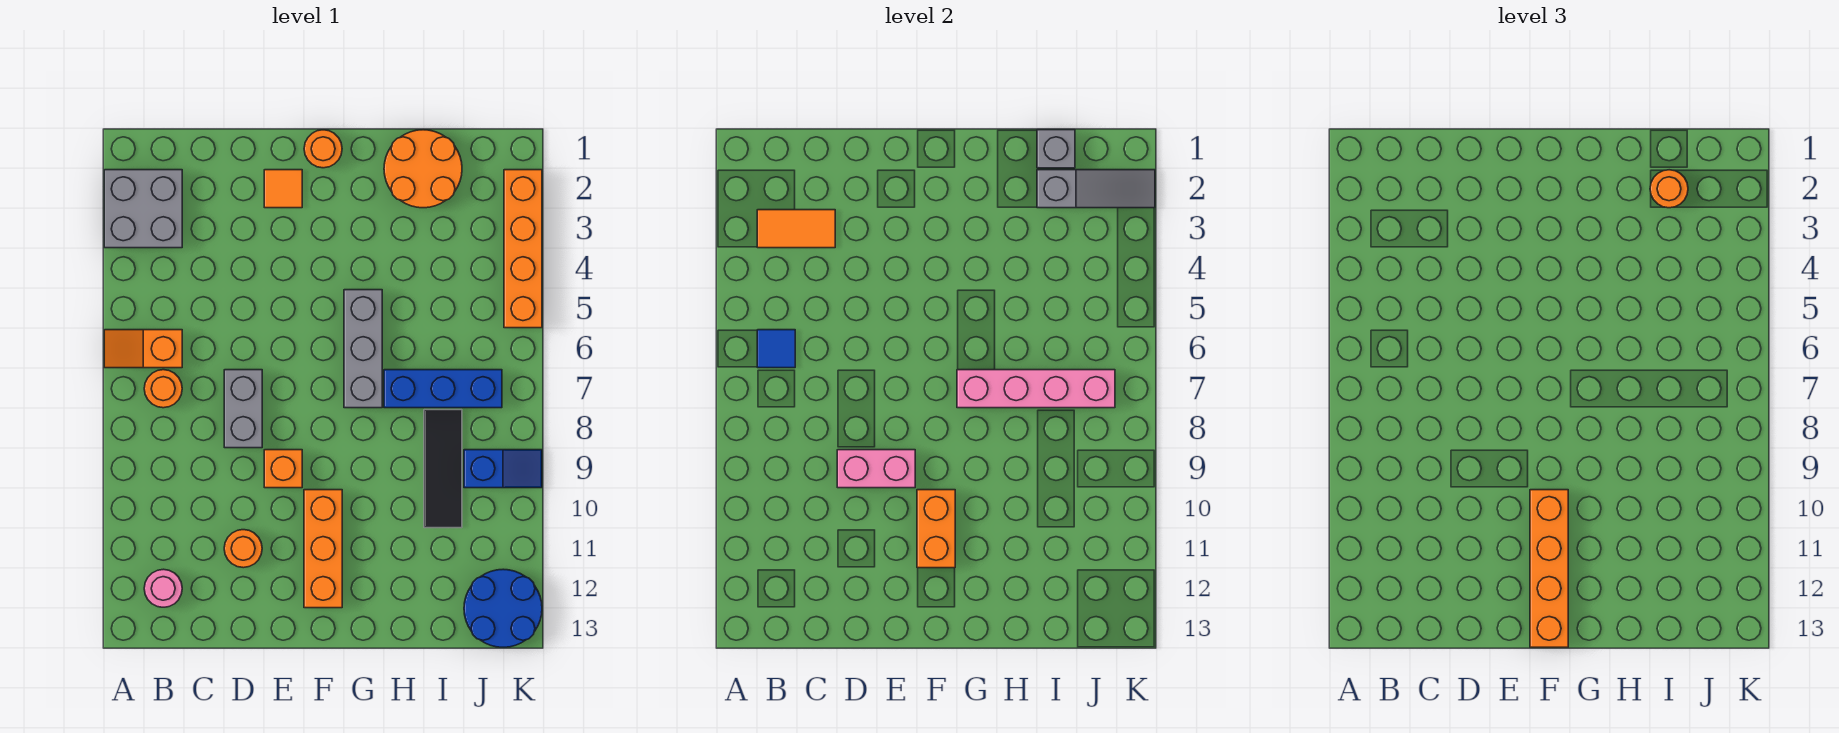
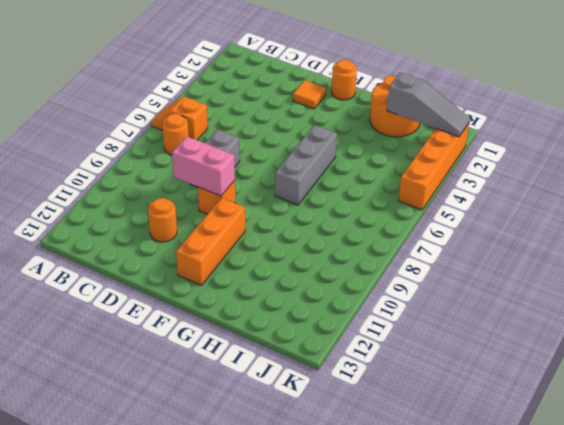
none -> grey 2x2 brick [104,170,182,248]
none -> pink 1x1 round brick [144,569,182,607]
none -> blue 1x3 brick [384,370,502,408]

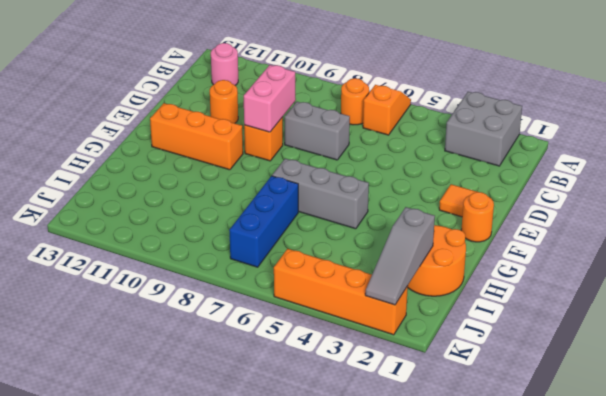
none -> black 1x3 tile [424,410,462,528]
none -> blue 1x2 slope [464,450,542,488]
none -> blue 2x2 round brick [464,569,542,647]

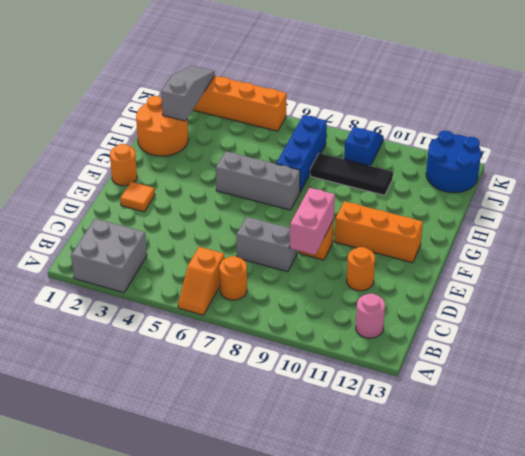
none -> orange 1x2 tile [757,210,835,248]
none -> blue 1x1 tile [757,330,795,368]
none -> orange 1x2 brick [917,490,955,568]

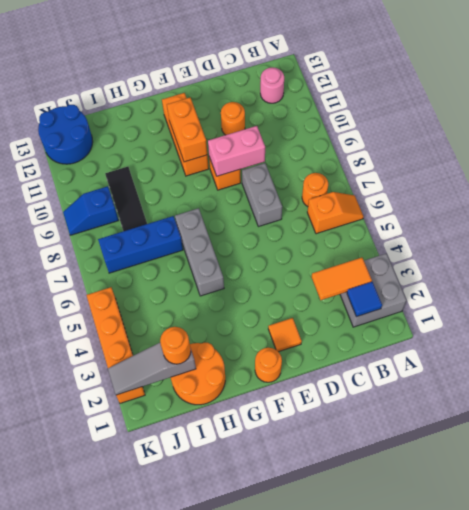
blue 1x1 tile [347,282,382,317] -> blue 1x1 tile moved to [757,330,795,368]
none -> pink 1x4 brick [957,370,1115,408]
none -> grey 1x1 brick [1037,130,1075,168]
none -> orange 1x4 brick [1530,490,1568,647]

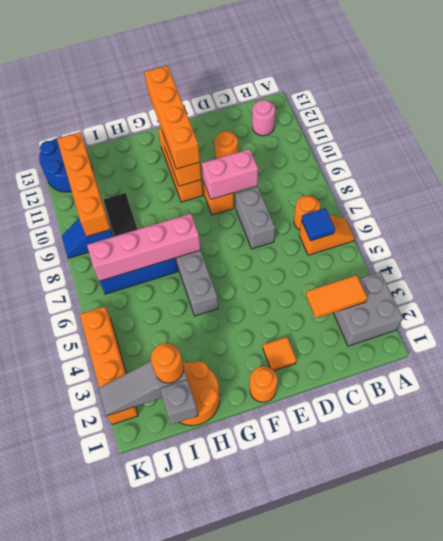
orange 1x4 brick [57,132,110,236] -> none

